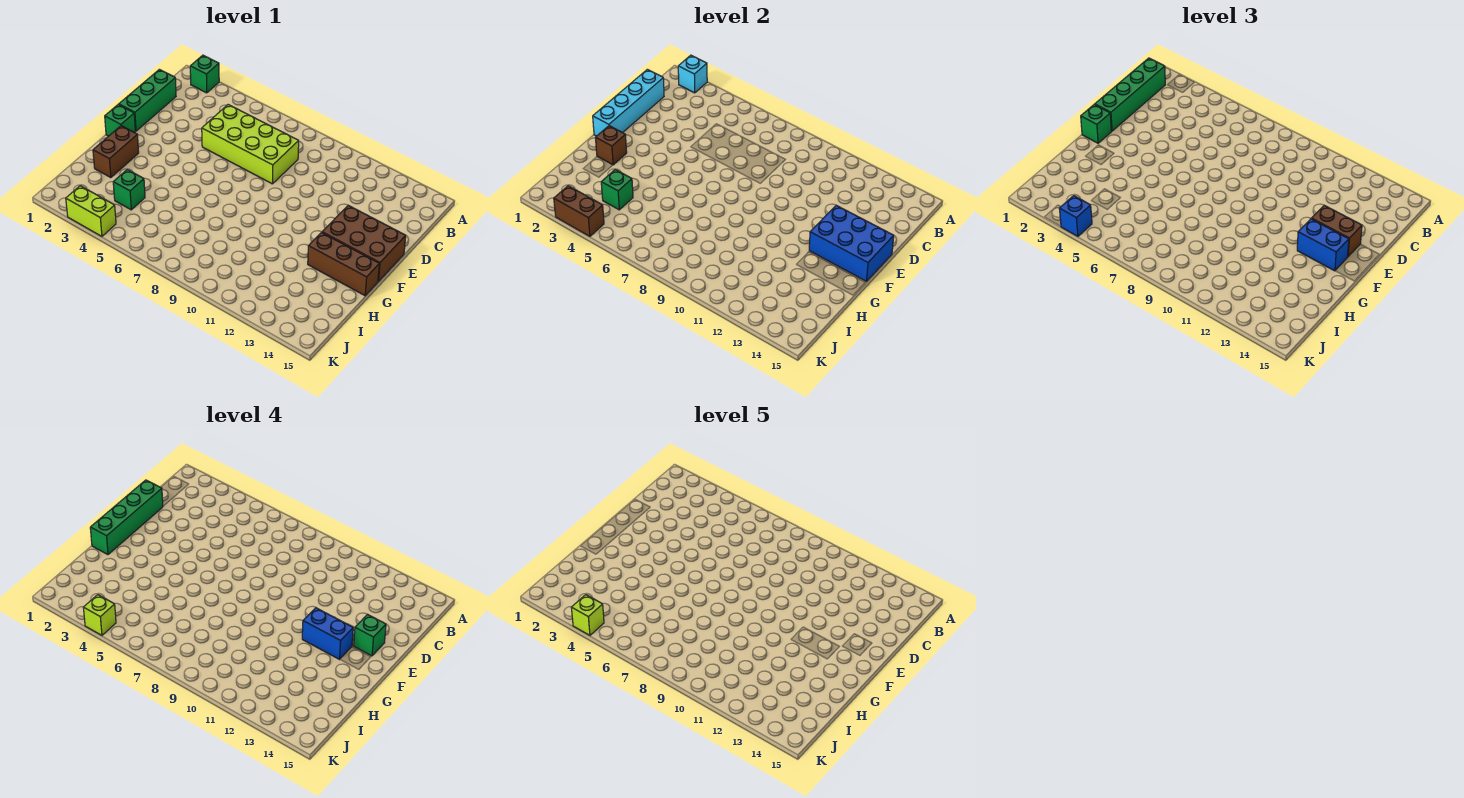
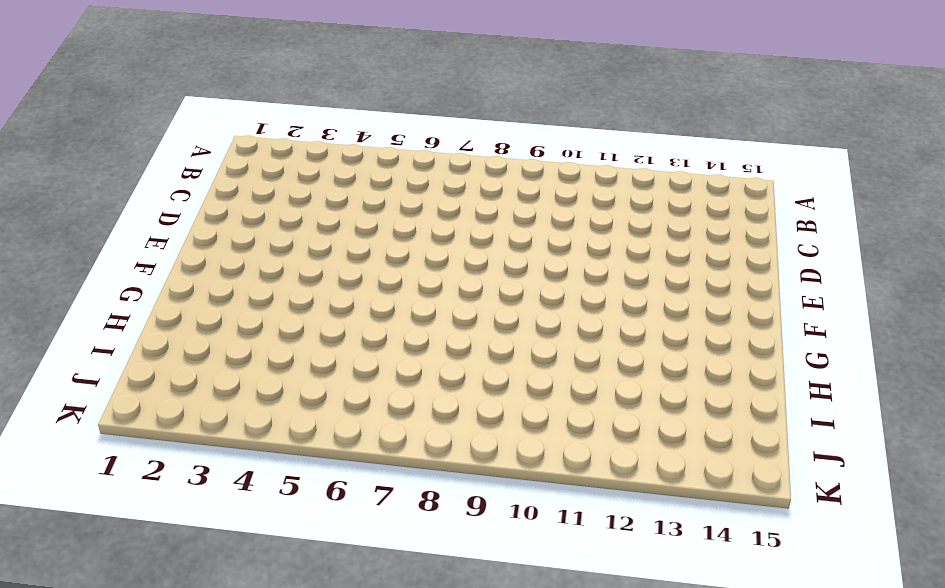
none -> green 1x1 brick [190,55,219,93]
none -> green 1x3 brick [119,69,176,131]
none -> lime 2x4 brick [202,105,299,184]

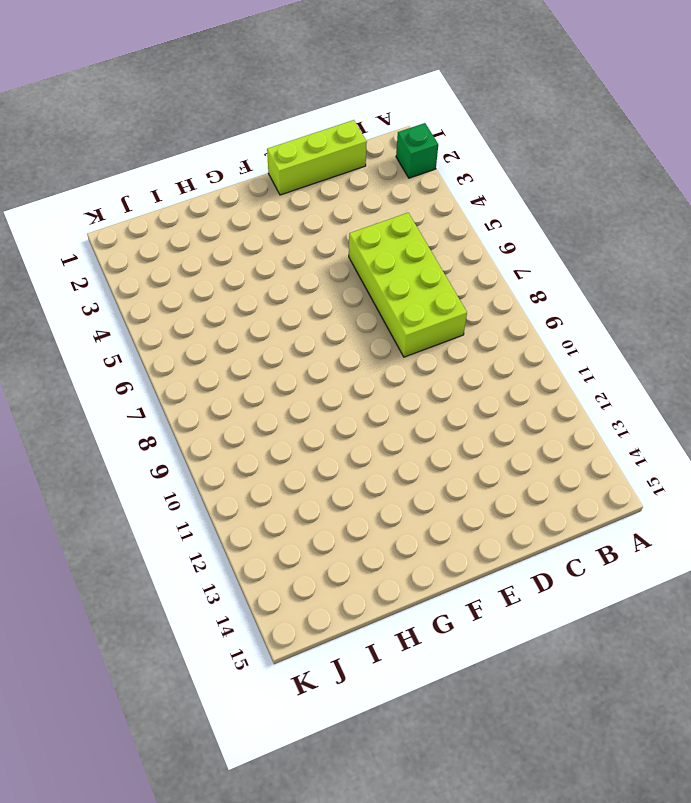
lime 1x3 brick [267,120,367,195] -> green 1x3 brick [119,69,176,131]
none -> brown 2x3 brick [322,205,406,281]
none -> green 1x1 brick [105,104,135,136]
none -> brown 1x2 brick [93,126,139,178]

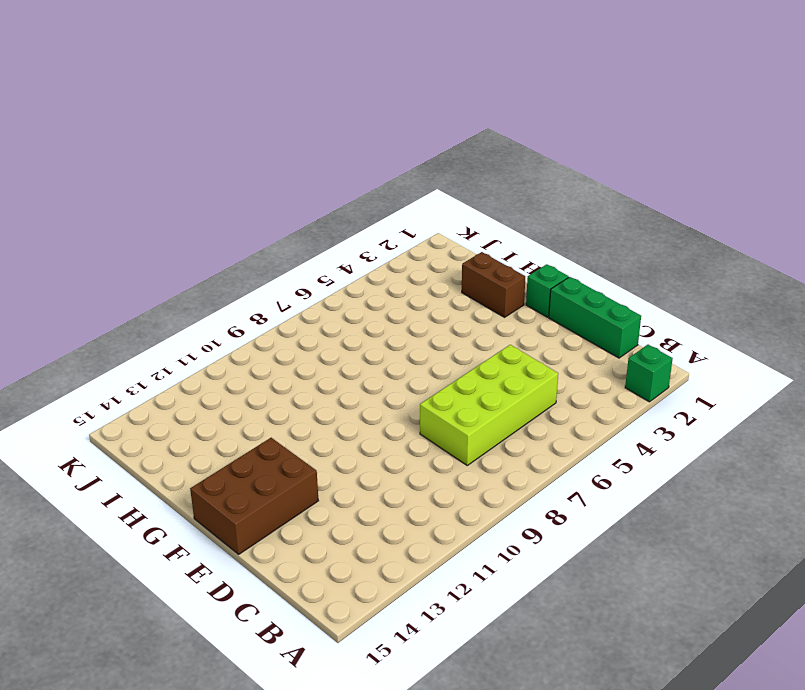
none -> brown 1x3 brick [308,233,379,296]
none -> green 1x1 brick [113,170,145,210]
none -> lime 1x2 brick [66,186,116,236]

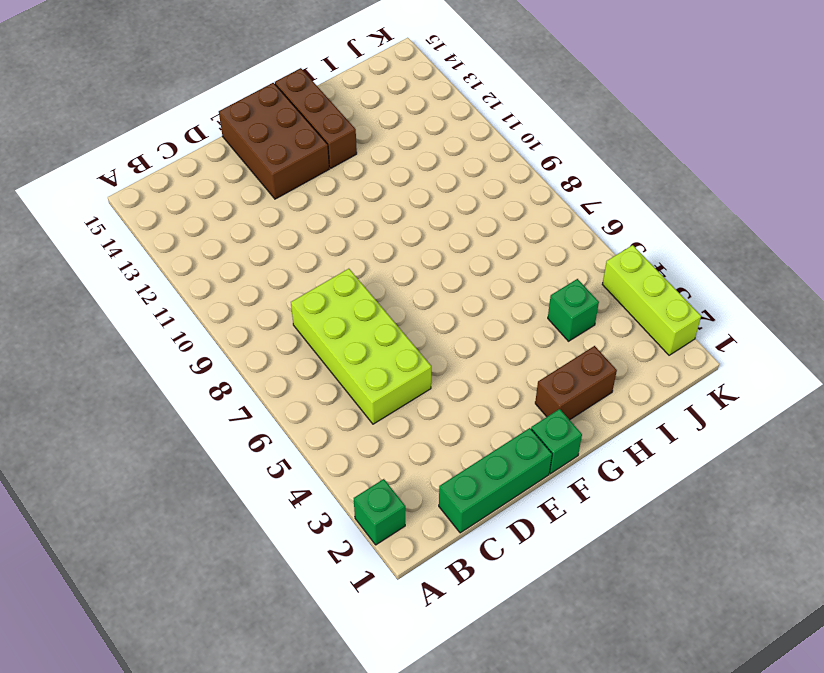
lime 1x3 brick [602,245,701,355] -> lime 1x2 brick [66,186,116,236]
none -> cyan 1x1 brick [678,55,707,93]
none -> cyan 1x4 brick [593,69,664,136]
none -> blue 2x3 brick [809,205,894,281]

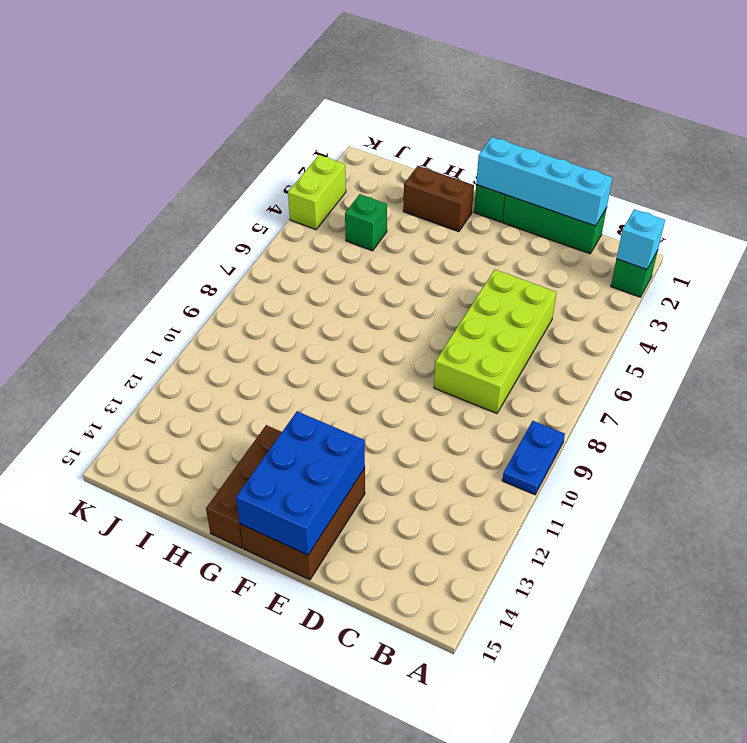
blue 1x2 plate [502,421,565,495] -> none
none -> brown 1x1 brick [595,126,627,165]
none -> green 1x1 brick [601,170,633,210]
none -> brown 1x2 brick [554,186,604,236]

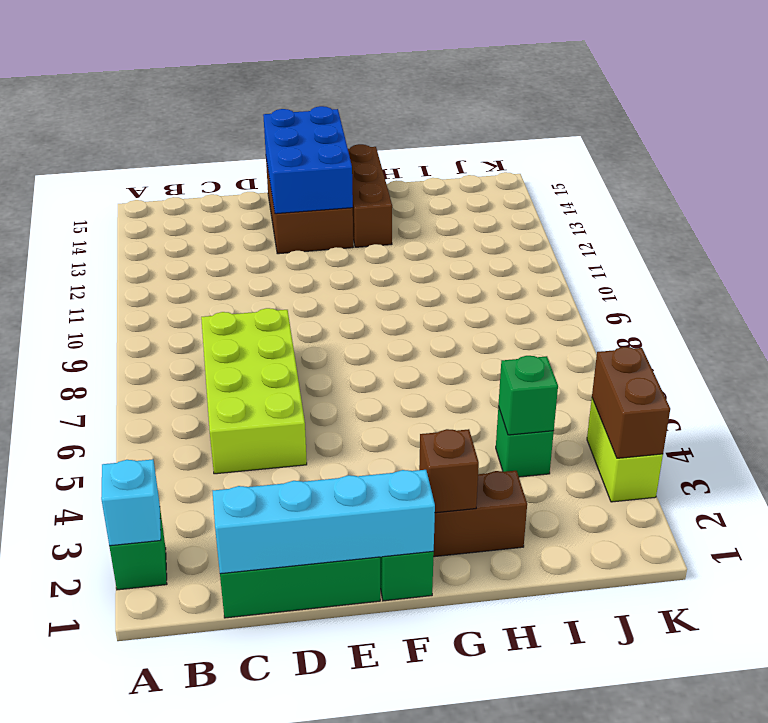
none -> green 1x4 brick [1095,58,1165,131]
none -> brown 1x2 brick [1312,205,1362,257]
none -> green 1x1 brick [1081,104,1111,143]

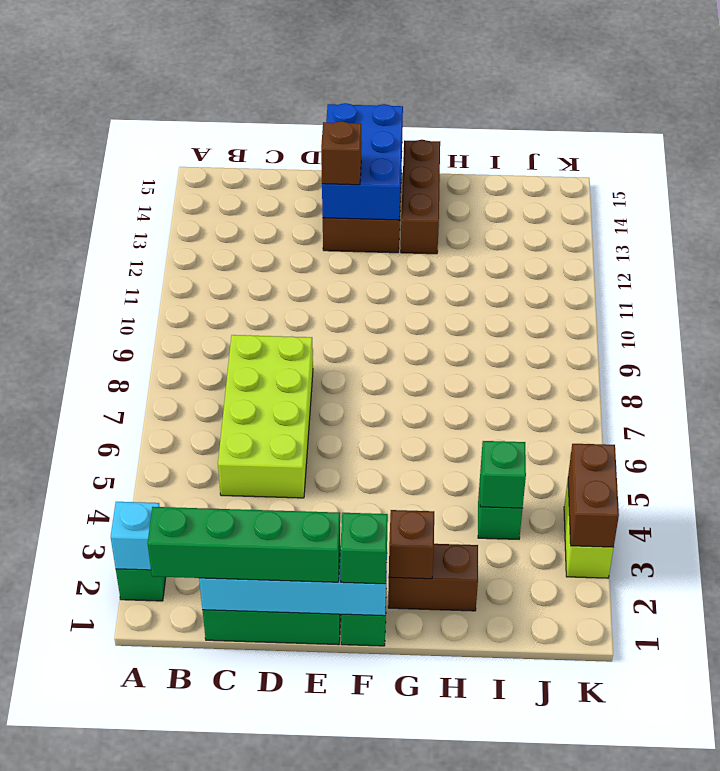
brown 1x1 brick [321,121,361,185] -> brown 1x2 brick [1312,205,1362,257]
none -> blue 1x2 brick [1297,219,1349,271]
none -> blue 1x1 brick [1059,196,1092,236]
none -> green 1x4 brick [90,480,163,555]

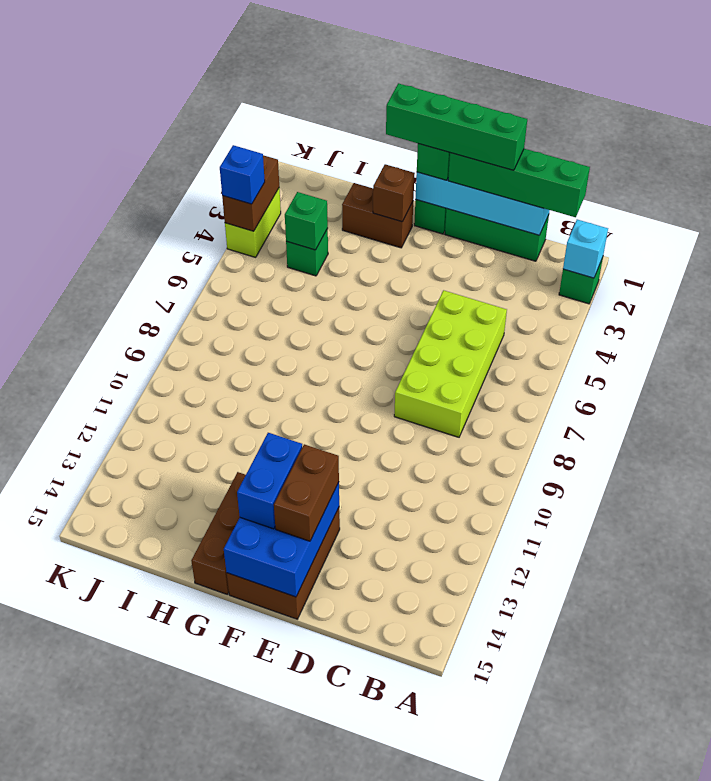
none -> green 1x1 brick [354,614,386,656]
none -> blue 1x2 brick [302,608,353,659]
none -> lime 1x1 brick [83,595,116,635]

